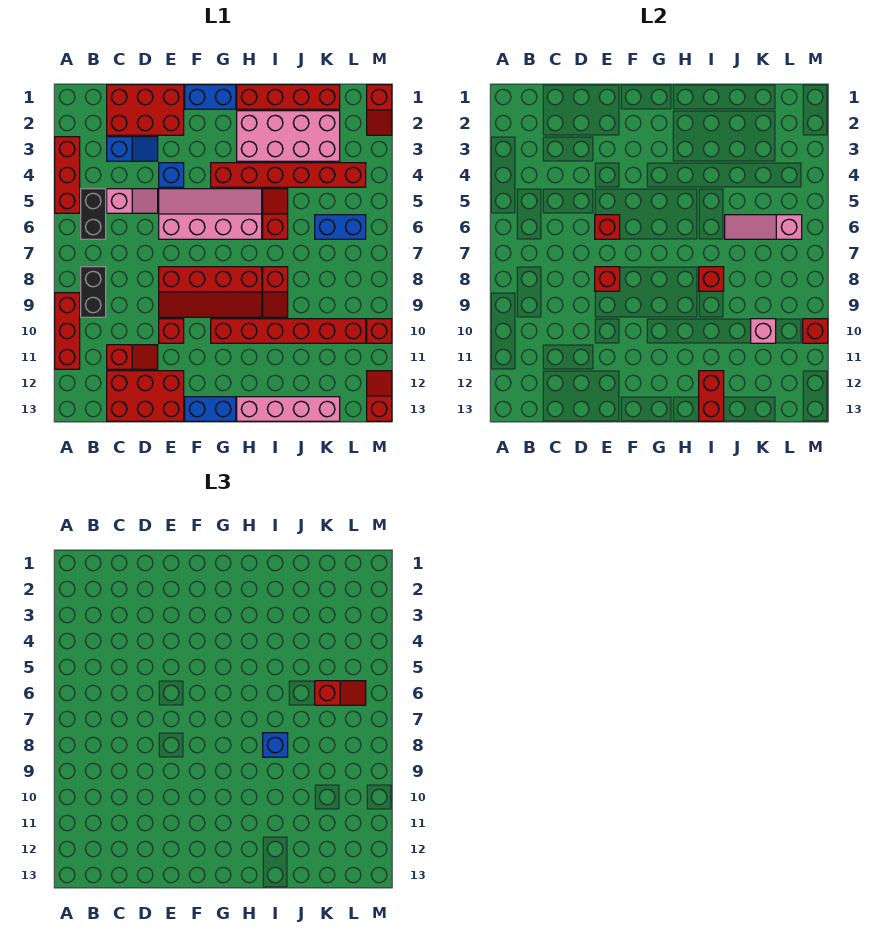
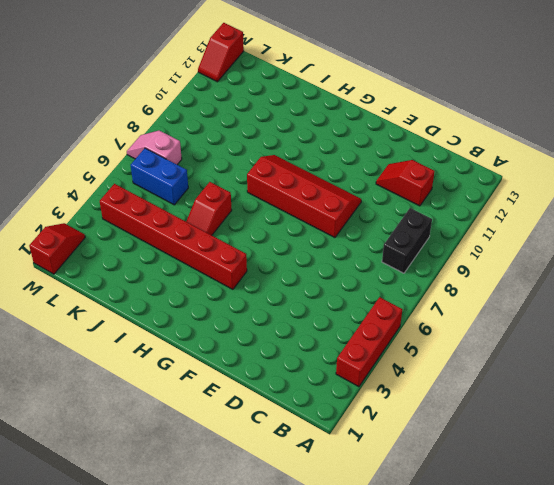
pink 1x2 slope [127,130,182,165] -> pink 1x2 slope moved to [107,189,158,213]
none -> red 1x3 brick [55,293,80,369]
none -> black 1x2 brick [81,189,106,239]
none -> red 2x3 brick [107,85,184,135]
none -> blue 1x2 slope [107,137,158,161]

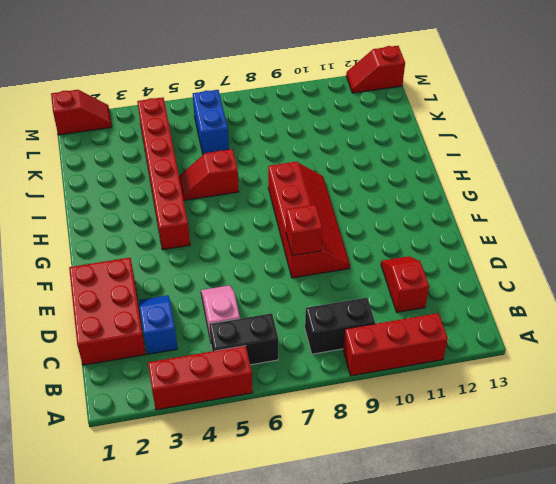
none -> red 2x3 brick [107,371,184,421]
none -> blue 1x1 brick [159,163,184,187]
none -> pink 2x4 slope [159,189,262,239]
none -> red 1x1 brick [159,319,184,343]

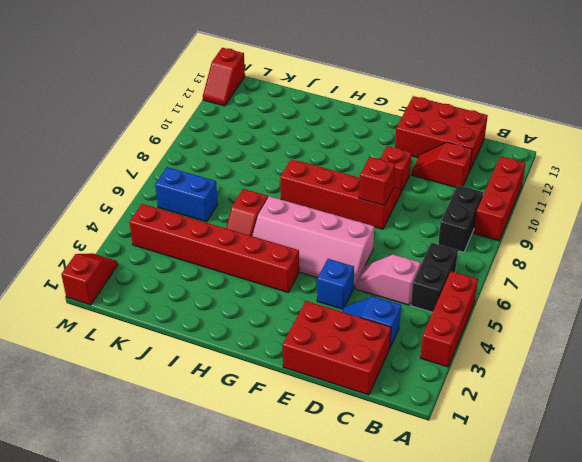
none -> blue 1x2 brick [185,85,236,109]
none -> blue 1x2 brick [185,397,236,421]
none -> red 1x6 brick [211,319,366,343]
none -> red 1x4 brick [237,85,340,109]

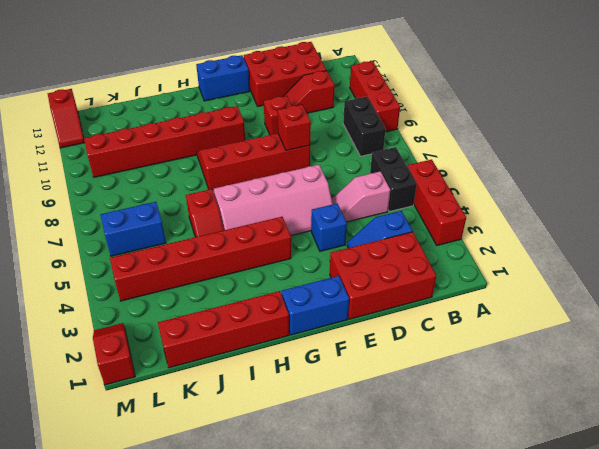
none -> pink 2x4 brick [237,111,340,161]
none -> pink 1x4 brick [237,397,340,421]
none -> red 1x2 slope [263,267,288,317]
none -> red 1x1 brick [367,319,392,343]

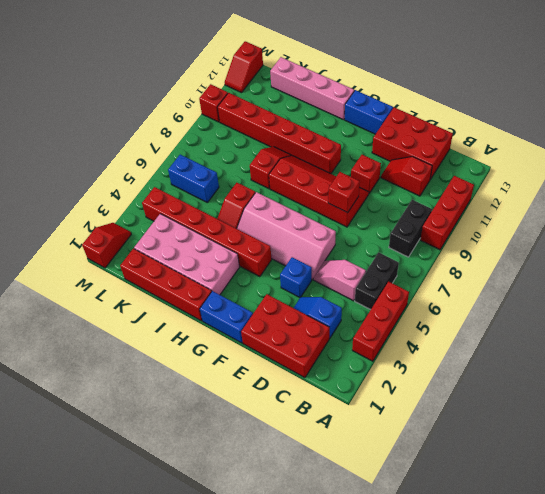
none -> red 1x1 brick [595,215,620,239]
none -> red 1x1 brick [699,267,724,291]
none -> red 1x2 brick [699,371,724,421]
none -> pink 1x3 slope [725,215,802,239]

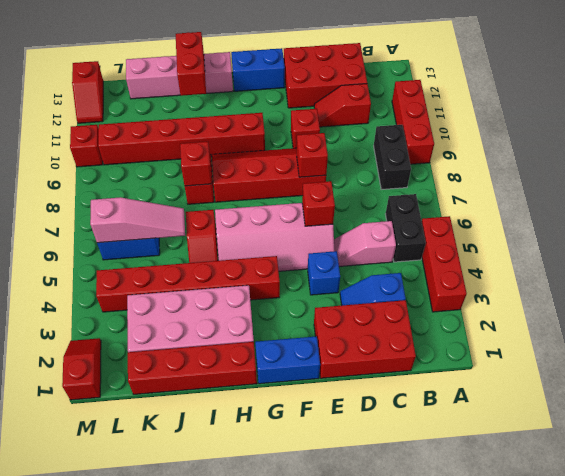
none -> pink 1x1 brick [751,319,776,343]
none -> red 1x1 brick [803,319,828,343]
none -> blue 1x1 brick [263,733,288,757]
none -> red 1x2 slope [315,681,366,705]

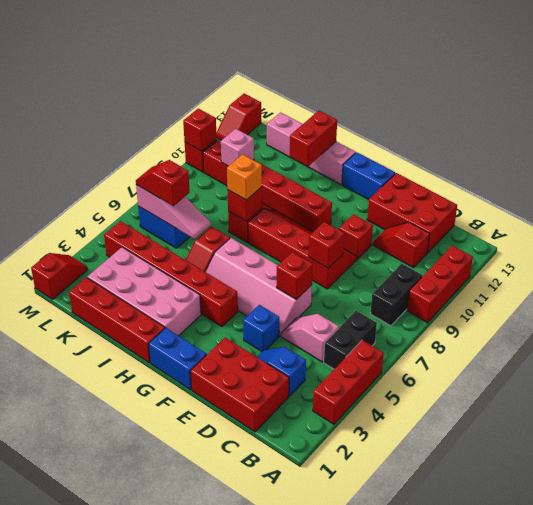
orange 1x1 brick [227,154,262,200] -> blue 1x1 brick [263,733,288,757]

